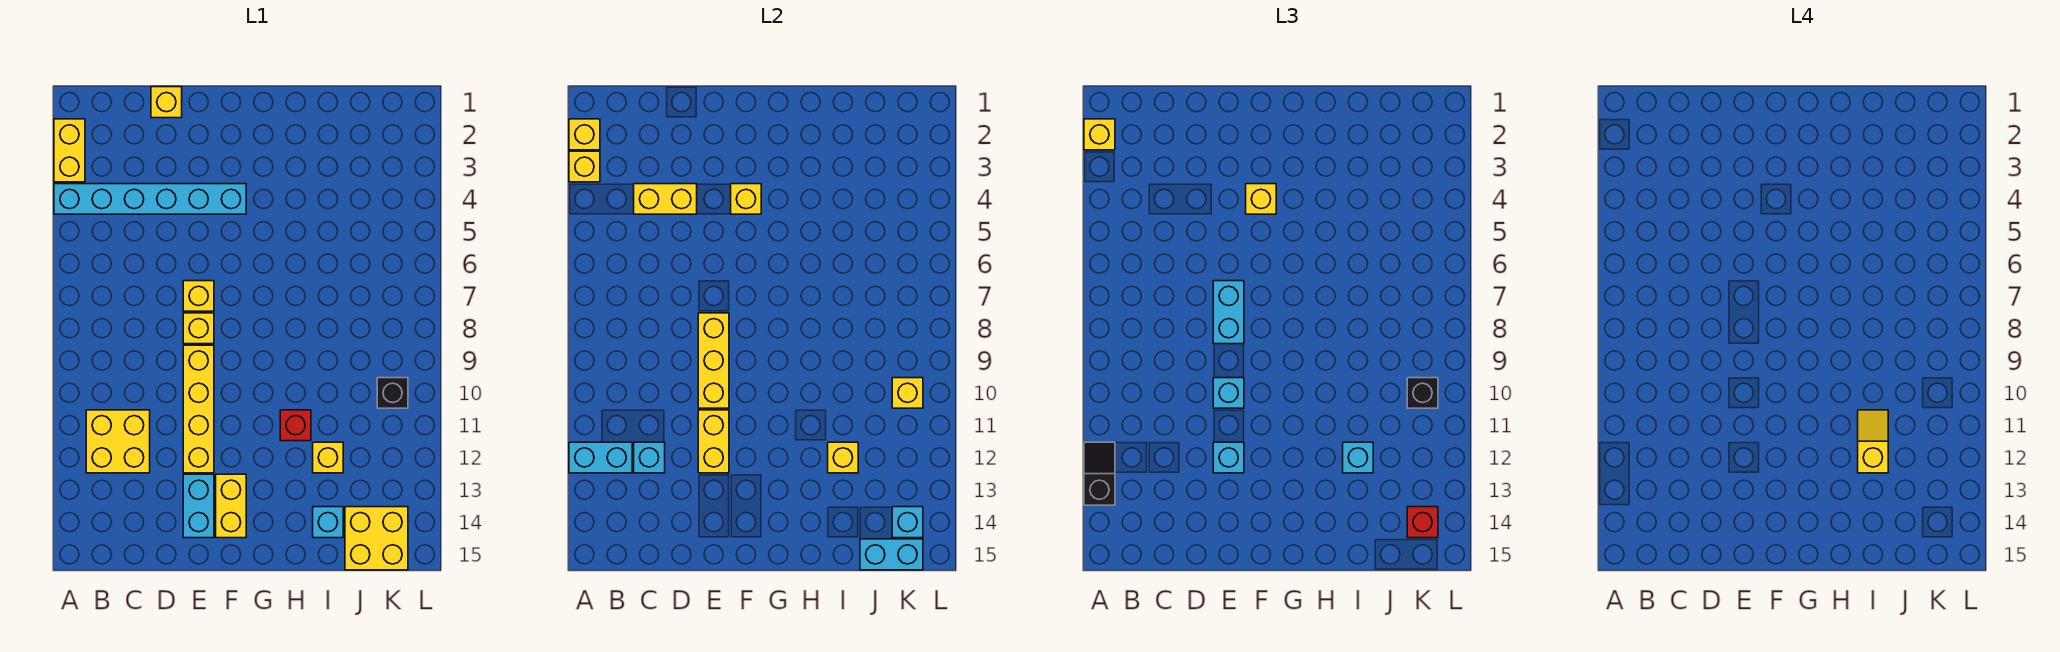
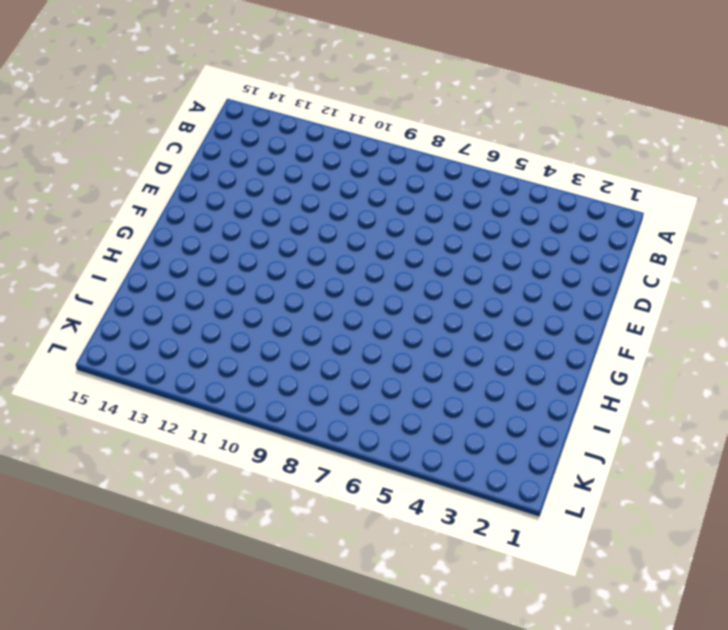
none -> yellow 1x2 brick [54,119,85,182]
none -> cyan 1x6 brick [54,184,246,214]
none -> yellow 2x2 brick [86,410,150,473]
none -> yellow 1x1 brick [151,87,182,118]

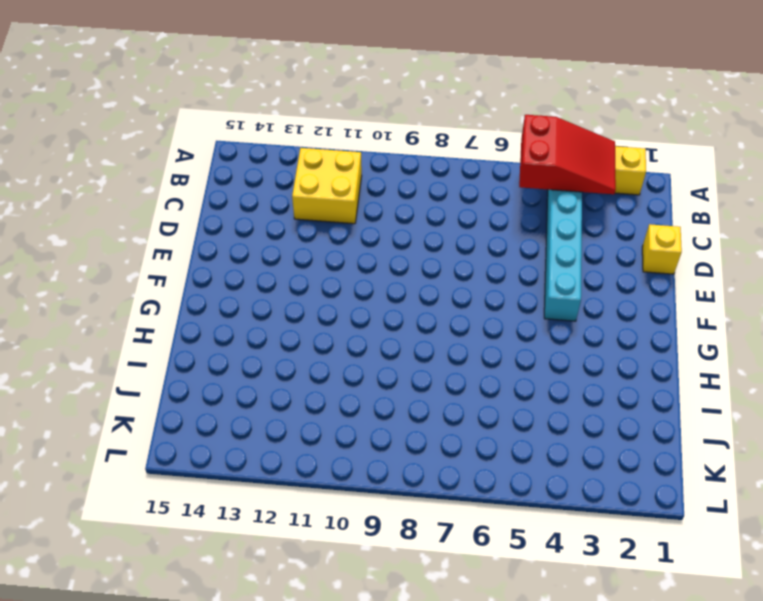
red 2x3 slope [519,115,616,194] -> yellow 1x1 brick [569,151,600,182]
none -> yellow 1x1 brick [183,281,214,311]
none -> yellow 1x1 brick [183,313,214,344]
none -> yellow 1x4 brick [183,345,214,473]
none -> cyan 1x2 brick [183,474,214,538]

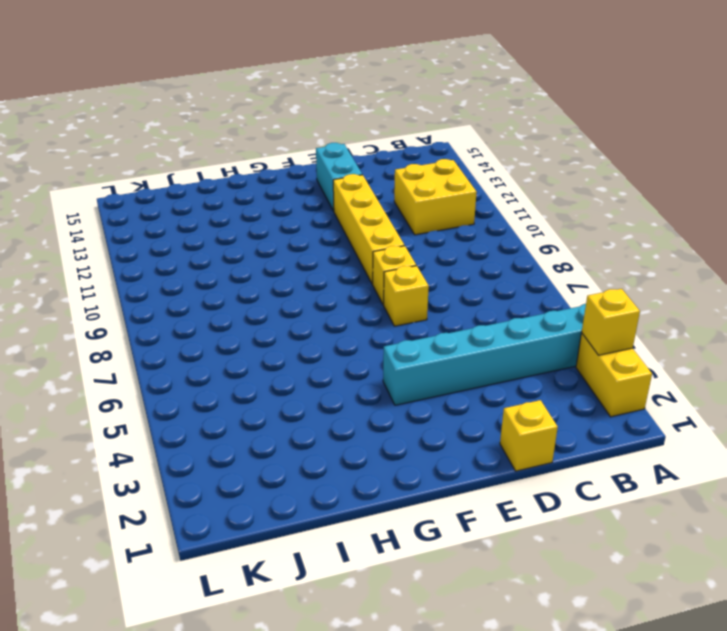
none -> yellow 1x2 brick [216,474,246,538]
none -> red 1x1 brick [280,410,311,441]
none -> yellow 1x1 brick [313,442,343,473]
none -> cyan 1x1 brick [313,507,343,538]

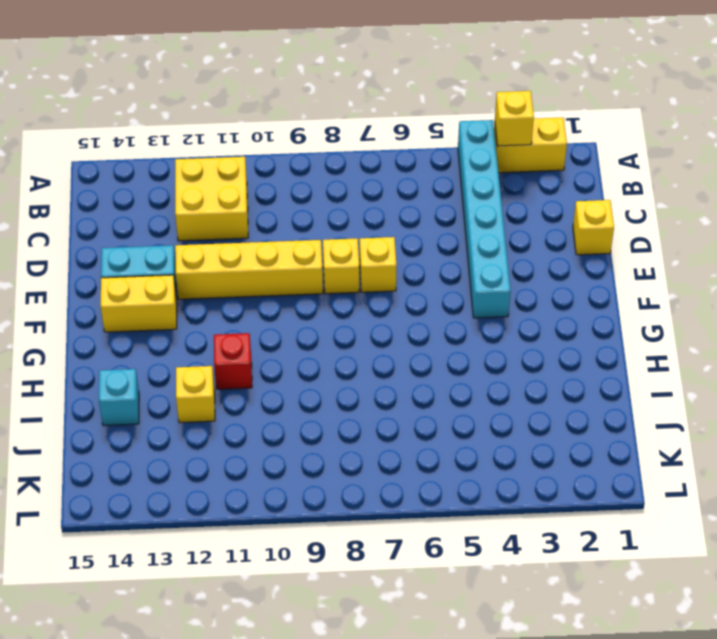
none -> yellow 2x2 brick [345,507,408,570]
none -> black 1x1 brick [377,378,408,408]
none -> yellow 1x1 brick [569,119,600,150]
none -> cyan 1x2 brick [569,442,632,473]

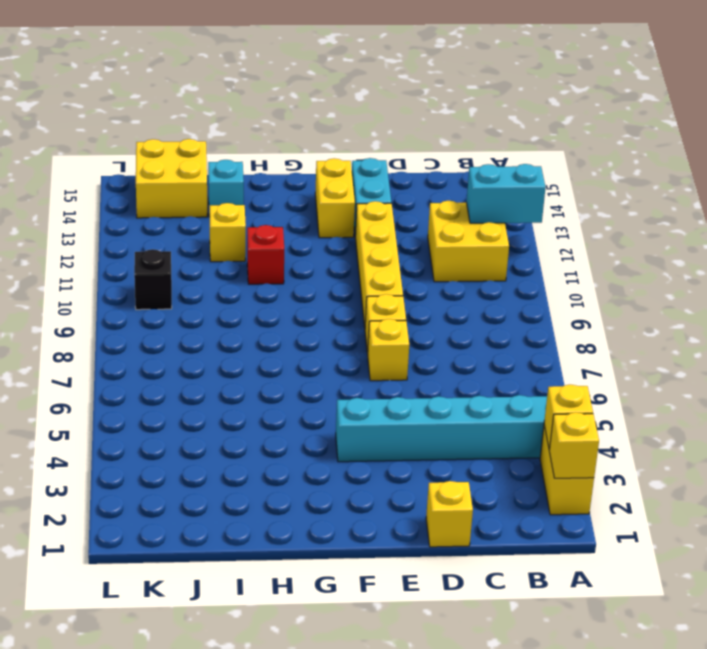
none -> yellow 1x2 brick [634,184,697,214]
none -> cyan 1x1 brick [634,442,665,473]
none -> yellow 1x3 brick [698,313,729,408]
none -> yellow 1x2 brick [698,410,729,473]

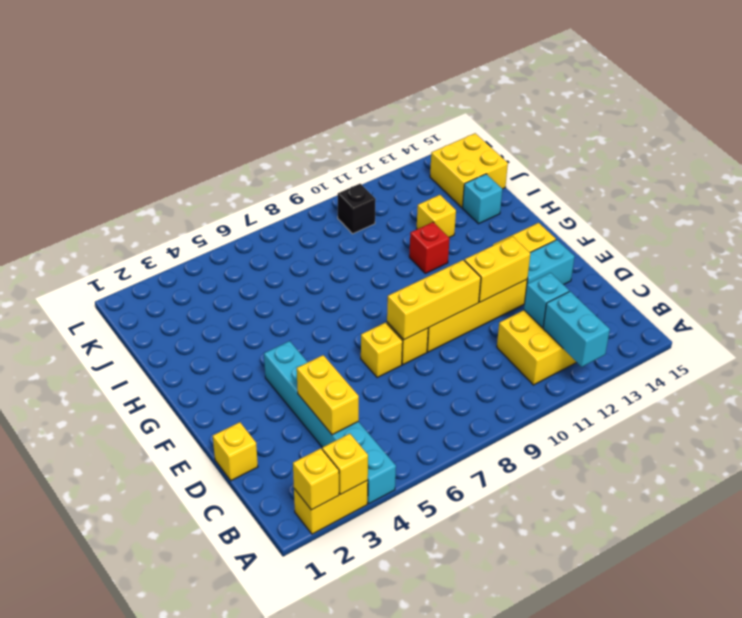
none -> yellow 1x1 brick [731,184,761,214]
none -> yellow 1x1 brick [828,442,858,473]
none -> cyan 1x2 brick [860,539,923,570]
none -> yellow 1x1 brick [892,378,923,408]

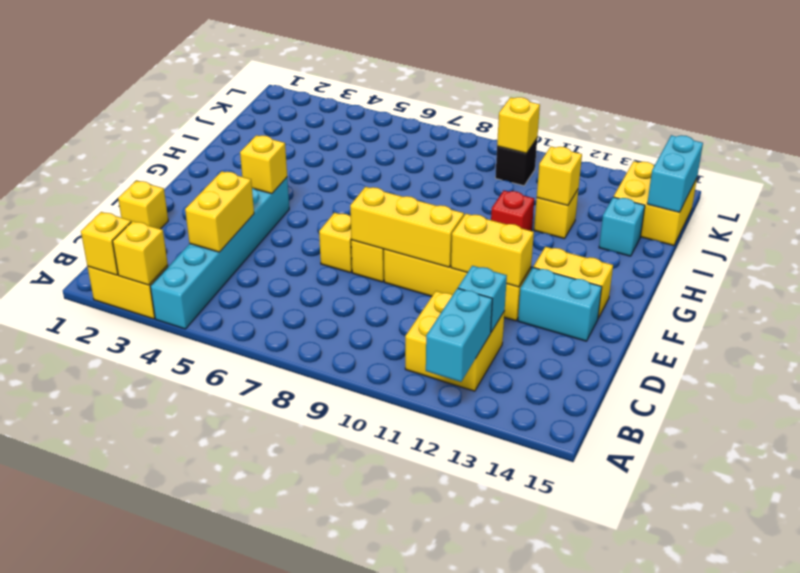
none -> cyan 1x1 brick [892,507,923,538]
none -> yellow 1x1 brick [1084,119,1115,150]
none -> black 1x2 slope [1084,442,1115,505]
none -> cyan 1x2 brick [1213,281,1244,344]

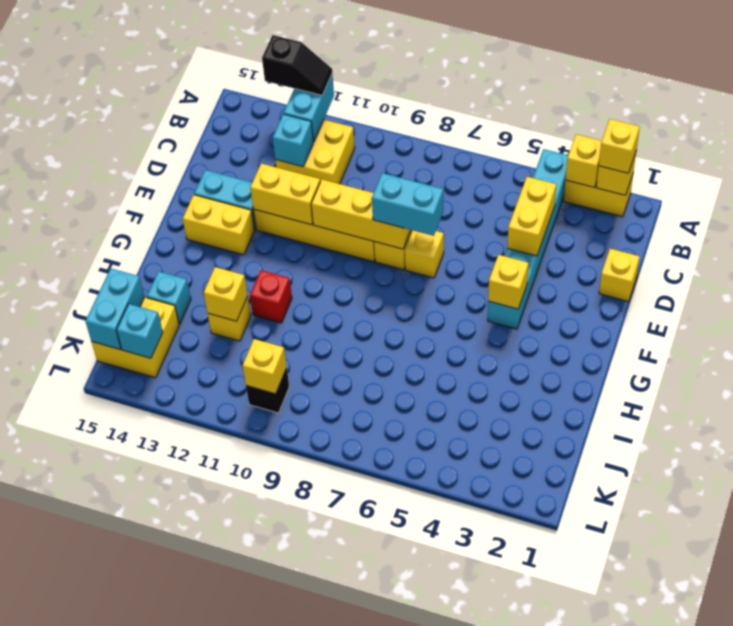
none -> cyan 1x1 brick [1213,378,1244,408]
none -> cyan 1x1 brick [1213,442,1244,473]
none -> yellow 1x1 brick [1246,184,1276,214]
none -> cyan 1x1 brick [1343,442,1373,473]

